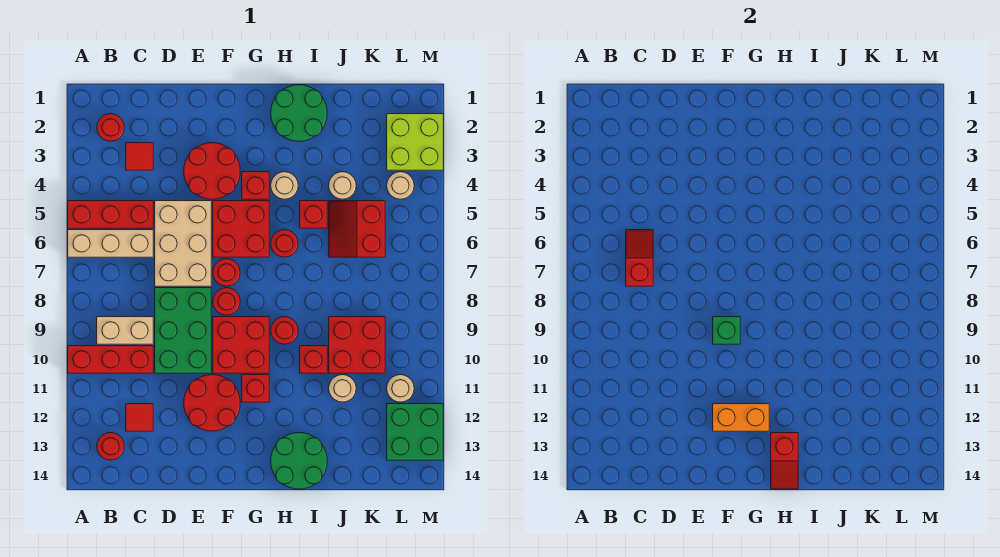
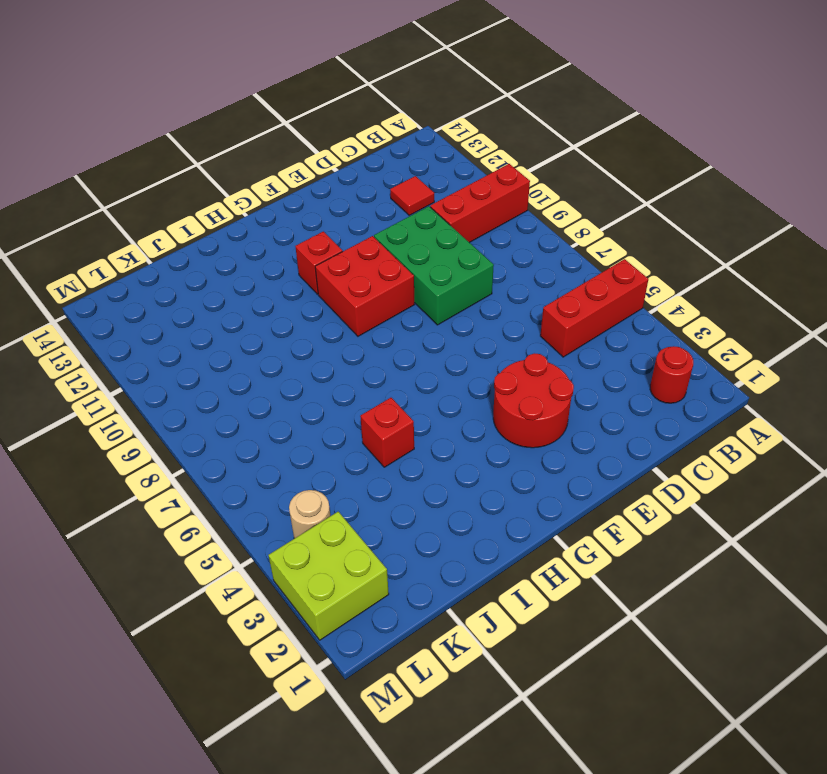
none -> tan 1x3 brick [68,230,153,257]
none -> tan 1x2 brick [97,317,153,344]
none -> red 1x1 round brick [97,433,124,460]
none -> red 1x1 tile [126,143,153,170]

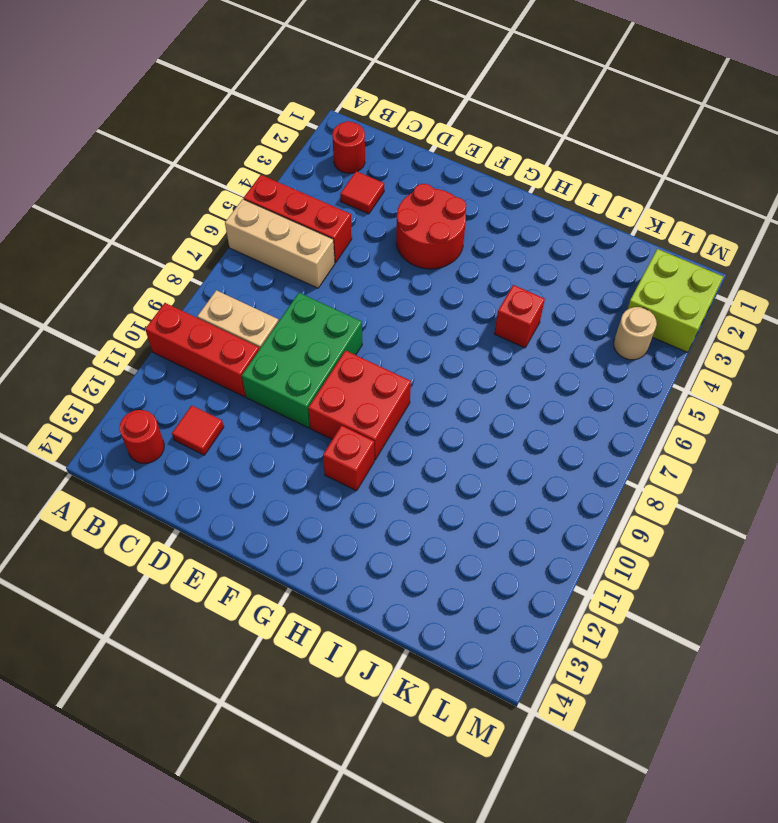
none -> tan 2x3 brick [155,201,211,286]
none -> red 2x2 round brick [184,375,240,431]
none -> red 2x2 brick [213,201,269,257]
none -> red 1x1 round brick [213,259,240,286]

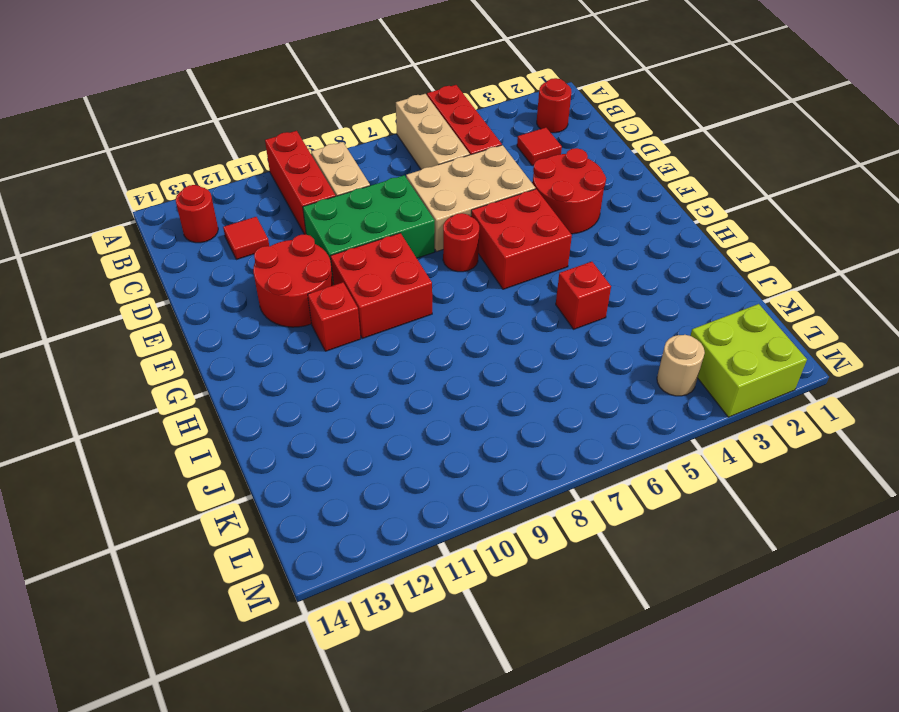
none -> red 1x1 round brick [213,288,240,315]
none -> red 1x1 brick [242,172,269,199]
none -> green 2x2 round brick [271,85,327,141]
none -> tan 1x1 round brick [271,172,298,199]

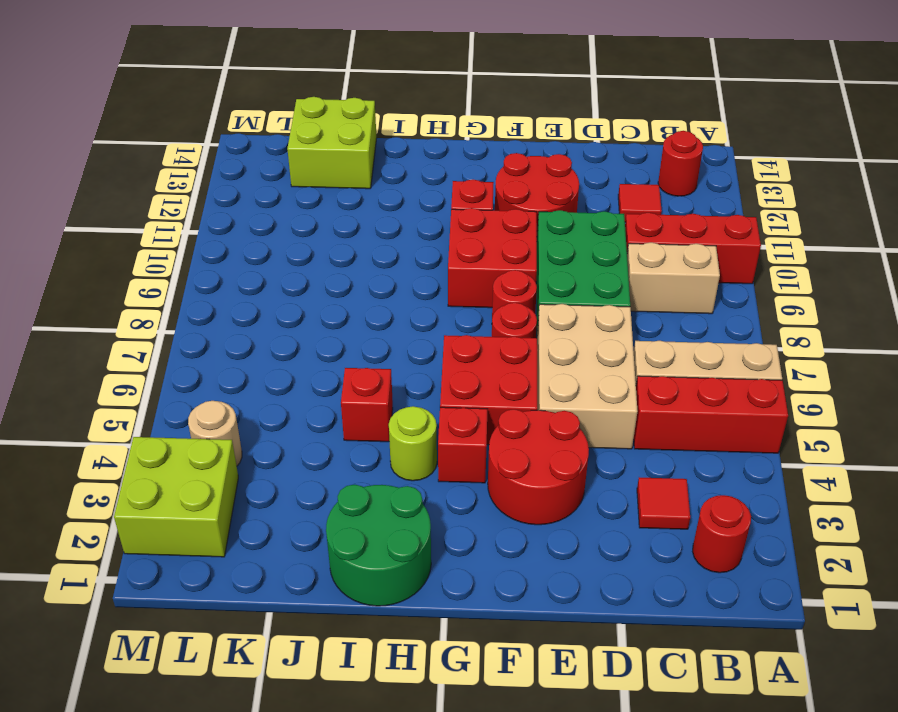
lime 1x1 round brick [389,406,437,481] -> tan 1x1 round brick [271,172,298,199]
lime 2x2 brick [287,97,376,189] -> none
none -> red 1x1 round brick [271,230,298,257]
none -> red 1x1 round brick [271,317,298,344]
none -> green 2x2 round brick [271,433,327,489]
none -> red 1x1 brick [300,346,327,373]

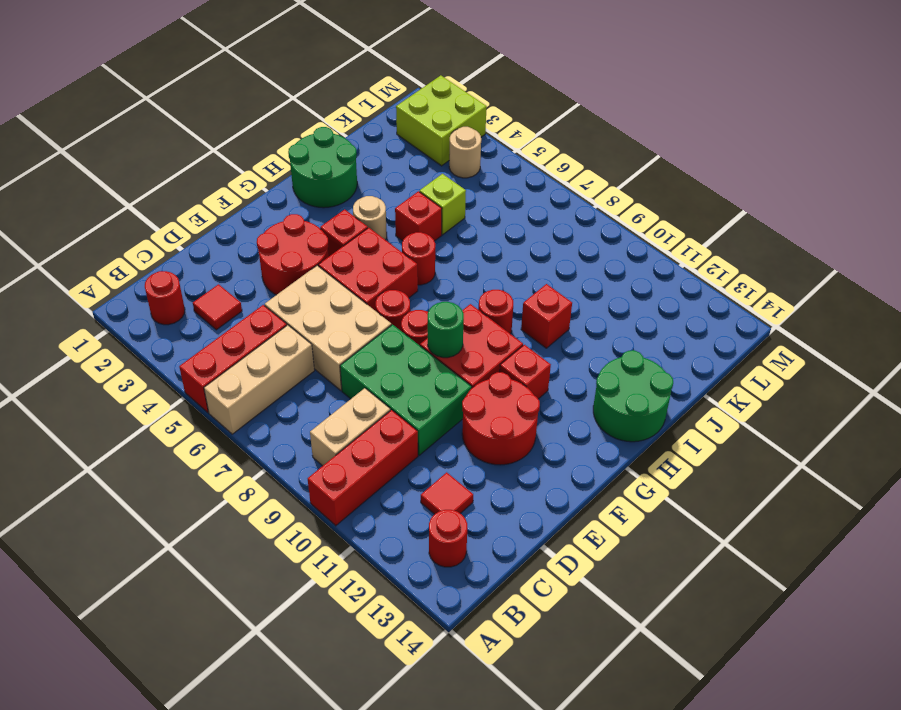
green 1x1 round brick [428,302,464,358] -> green 1x1 brick [713,317,740,344]
lime 1x1 brick [420,174,466,235] -> red 2x2 slope [329,201,385,257]
none -> tan 1x1 round brick [329,172,356,199]
none -> red 2x2 brick [329,317,385,373]
none -> tan 1x1 round brick [329,375,356,402]
none -> tan 1x1 round brick [387,375,414,402]

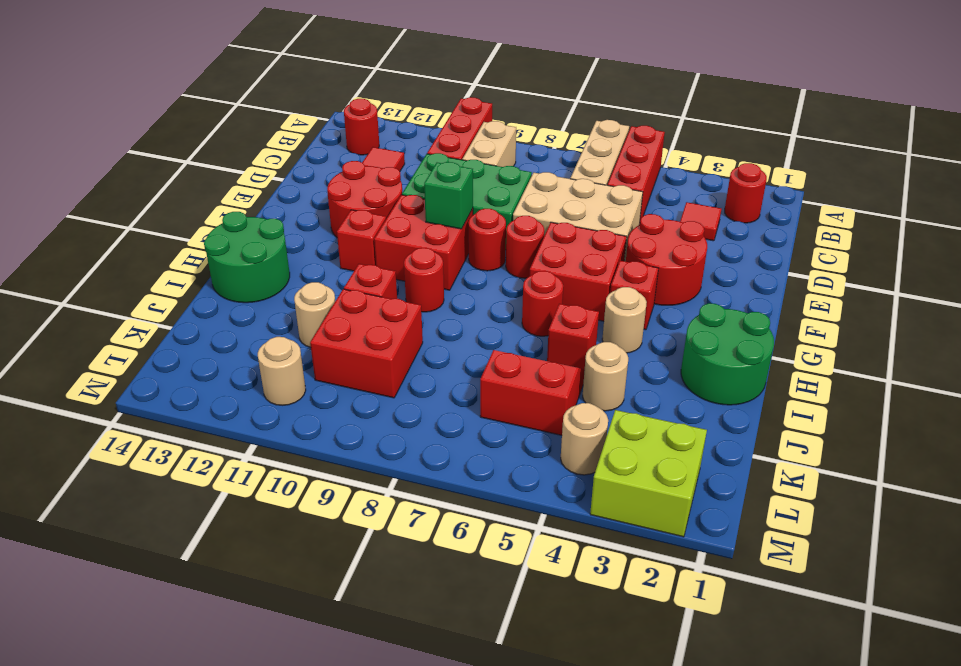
none -> green 2x2 brick [387,404,443,460]
none -> red 1x2 slope [626,230,653,286]
none -> orange 1x2 brick [713,404,769,431]
none -> red 1x2 slope [771,433,798,489]

